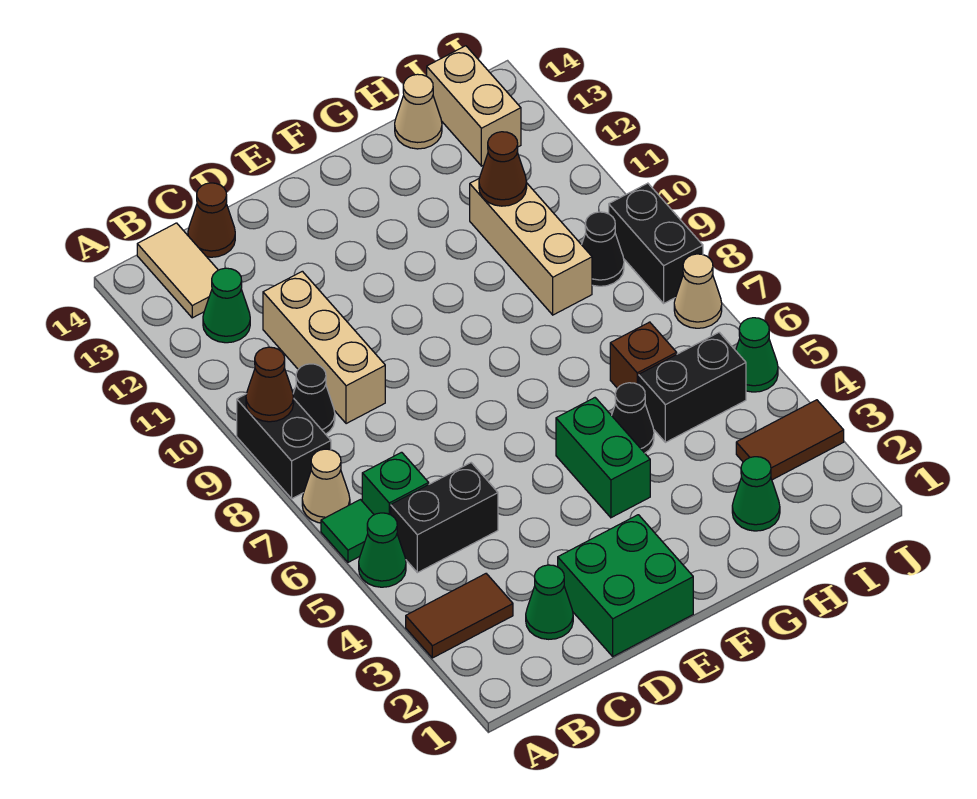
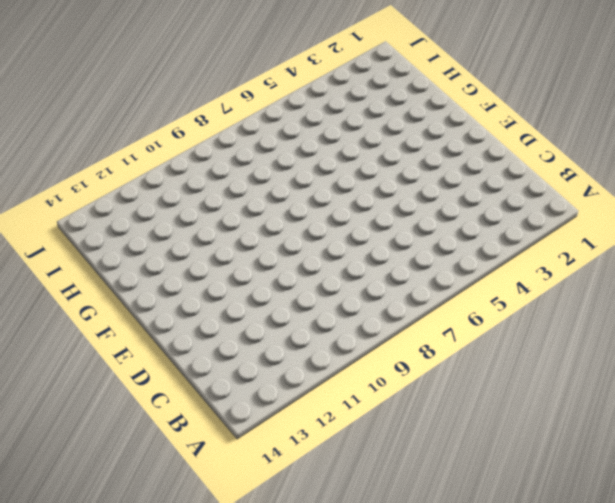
none -> brown 1x2 tile [406,574,513,658]
none -> green 1x1 cone [359,513,406,587]
none -> green 1x1 tile [321,500,374,562]

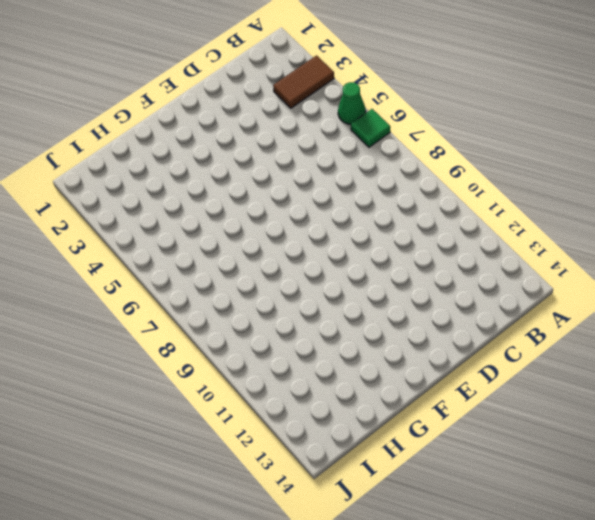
none -> tan 1x1 cone [302,449,350,523]
none -> black 1x2 brick [237,394,331,499]
none -> black 1x2 brick [391,463,498,573]

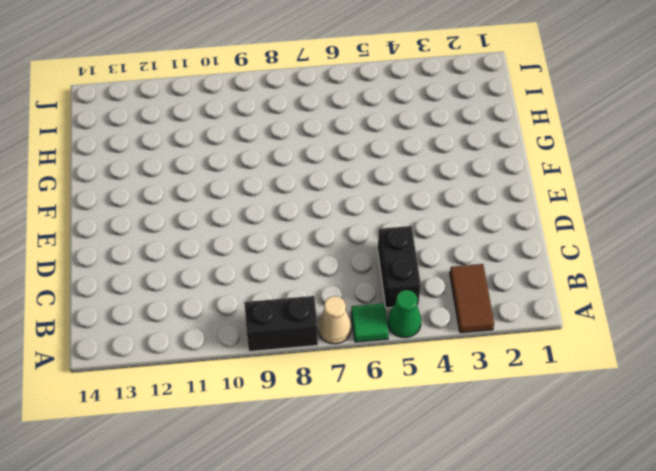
none -> green 1x1 brick [362,452,429,515]
none -> black 1x1 cone [293,364,335,434]
none -> green 1x1 cone [203,268,250,343]

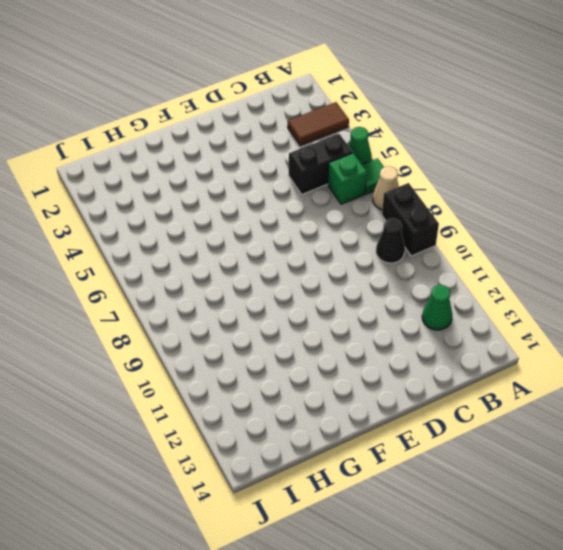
none -> tan 1x2 tile [137,223,218,318]
none -> green 1x1 cone [526,565,573,639]
none -> tan 1x3 brick [263,271,385,424]

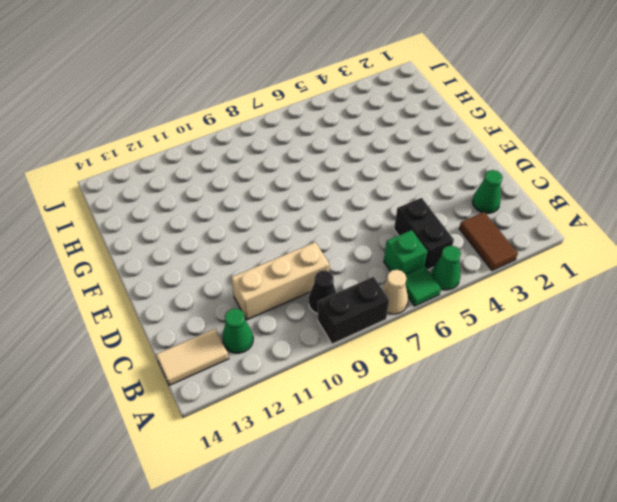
none -> brown 1x1 cone [188,183,235,257]
none -> green 2x2 brick [558,515,693,656]
none -> green 1x2 brick [556,398,650,518]

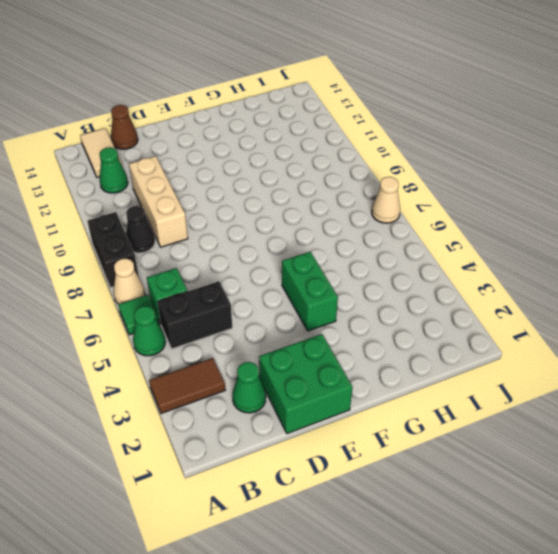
none -> black 1x1 cone [612,383,654,453]
none -> green 1x1 cone [732,457,780,531]
none -> black 1x2 brick [639,332,746,442]

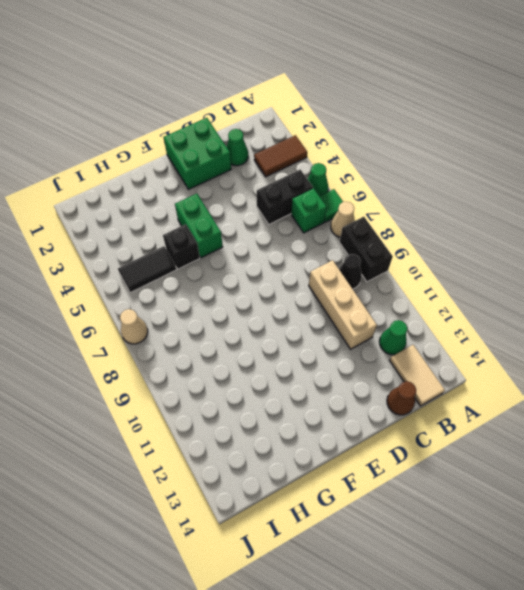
black 1x1 brick [163,224,200,269] -> black 1x1 cone [612,383,654,453]
black 1x2 tile [118,246,176,293] -> black 1x2 brick [639,332,746,442]
none -> green 1x1 cone [732,457,780,531]
none -> brown 1x1 brick [610,322,677,388]
none -> tan 1x3 brick [470,179,592,315]

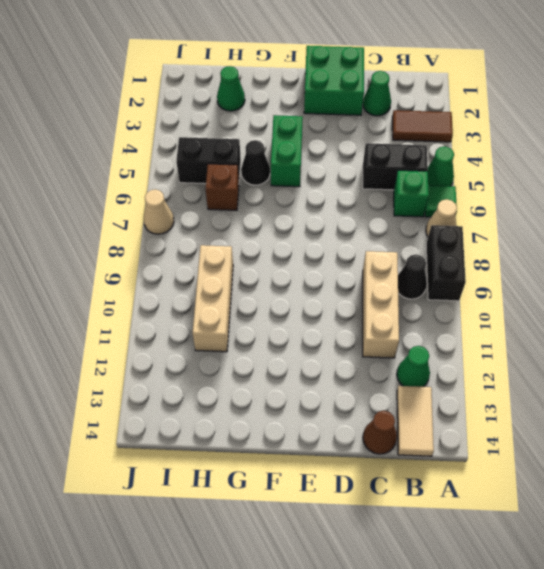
none -> tan 1x1 cone [395,74,442,149]
none -> brown 1x2 tile [736,400,844,480]
none -> black 1x1 cone [582,212,624,286]

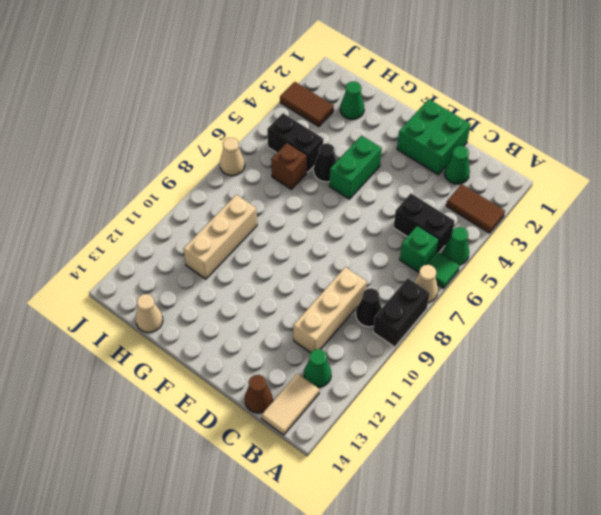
none -> black 1x1 cone [582,212,624,286]
none -> tan 1x2 brick [427,46,521,166]
none -> green 1x1 cone [736,318,778,392]

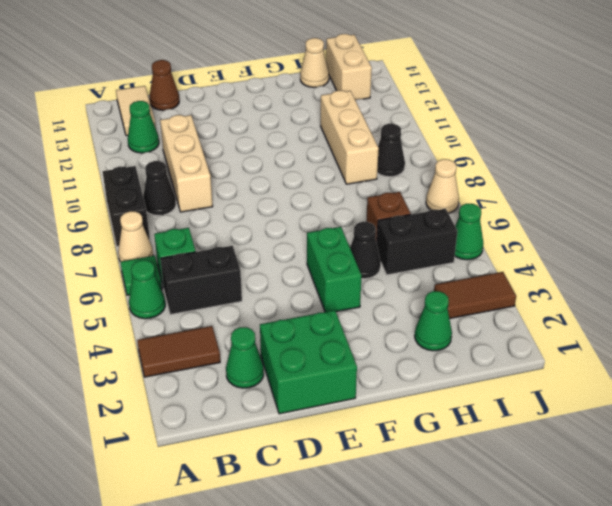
none -> black 1x2 brick [609,183,703,303]
none -> brown 1x1 cone [246,347,294,422]
none -> brown 1x1 cone [479,132,527,206]

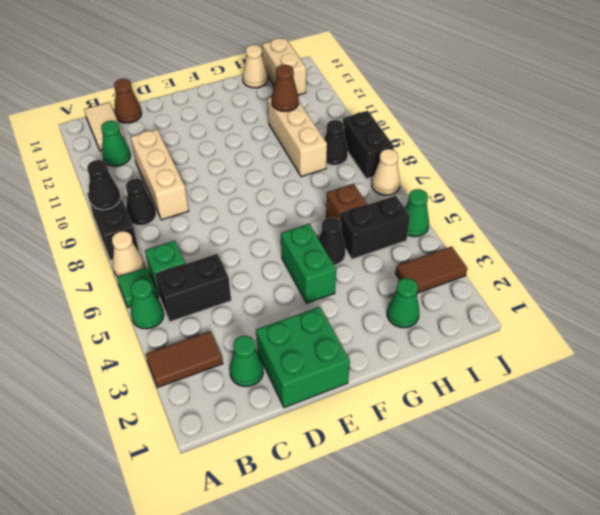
black 1x1 cone [87,160,121,210] -> brown 1x1 cone [246,347,294,422]

